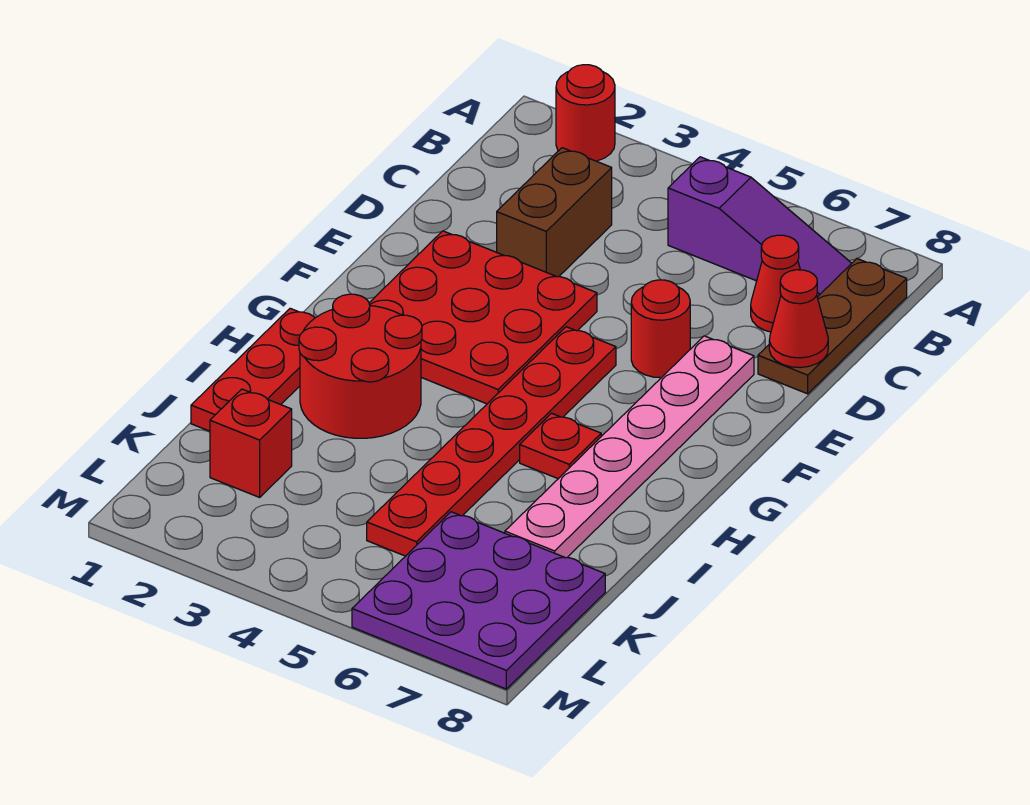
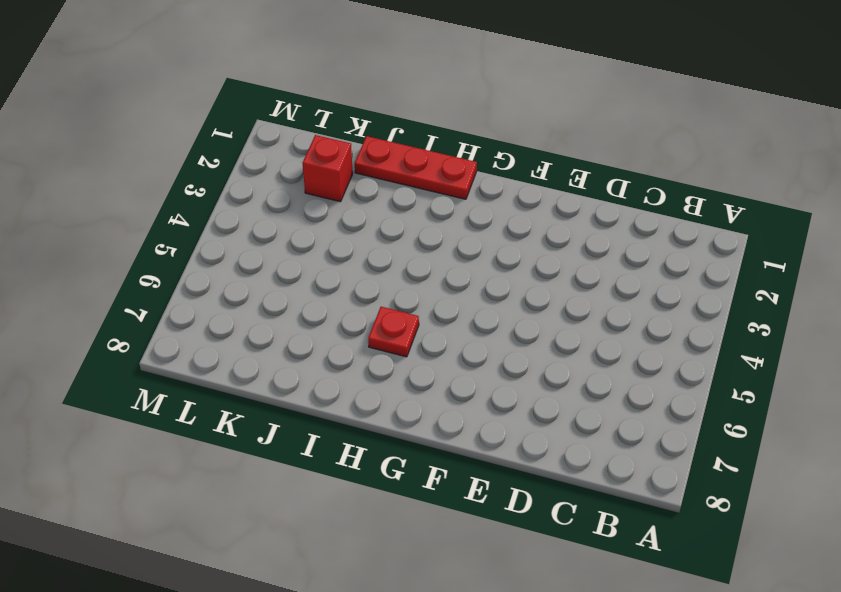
none -> red 1x1 round brick [556,65,615,161]
none -> purple 1x3 slope [668,157,852,297]
none -> brown 1x3 plate [758,259,907,394]

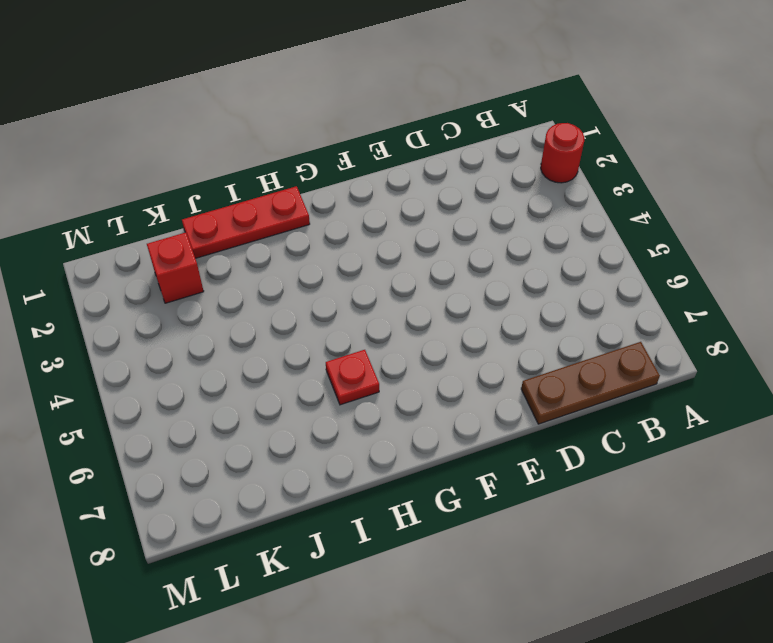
none -> purple 1x3 slope [668,157,852,297]
none -> brown 1x2 brick [497,148,612,277]
none -> red 1x1 cone [751,235,800,332]

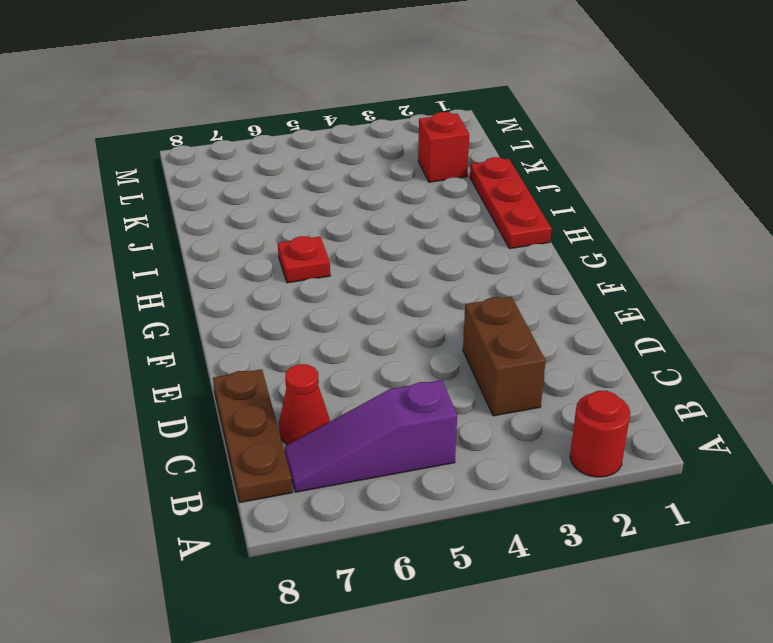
none -> red 3x3 plate [369,231,597,404]
none -> red 1x1 round brick [631,280,690,378]
none -> pink 1x6 plate [505,336,754,558]

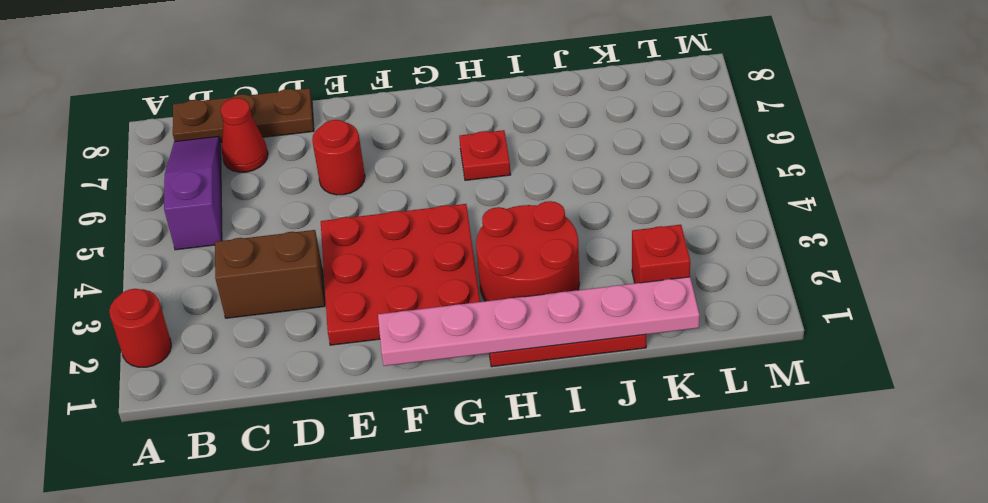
pink 1x6 plate [378,277,700,366] -> pink 1x6 plate moved to [505,336,754,558]
none -> red 1x6 plate [367,327,616,556]
none -> purple 3x3 plate [352,512,605,689]
none -> red 1x1 cone [769,270,828,368]

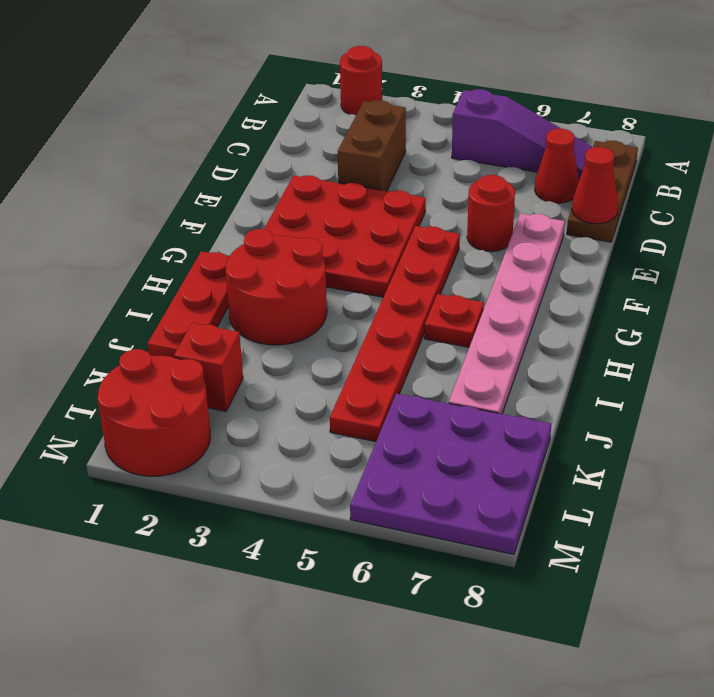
red 2x2 round brick [98,349,211,476] -> none

